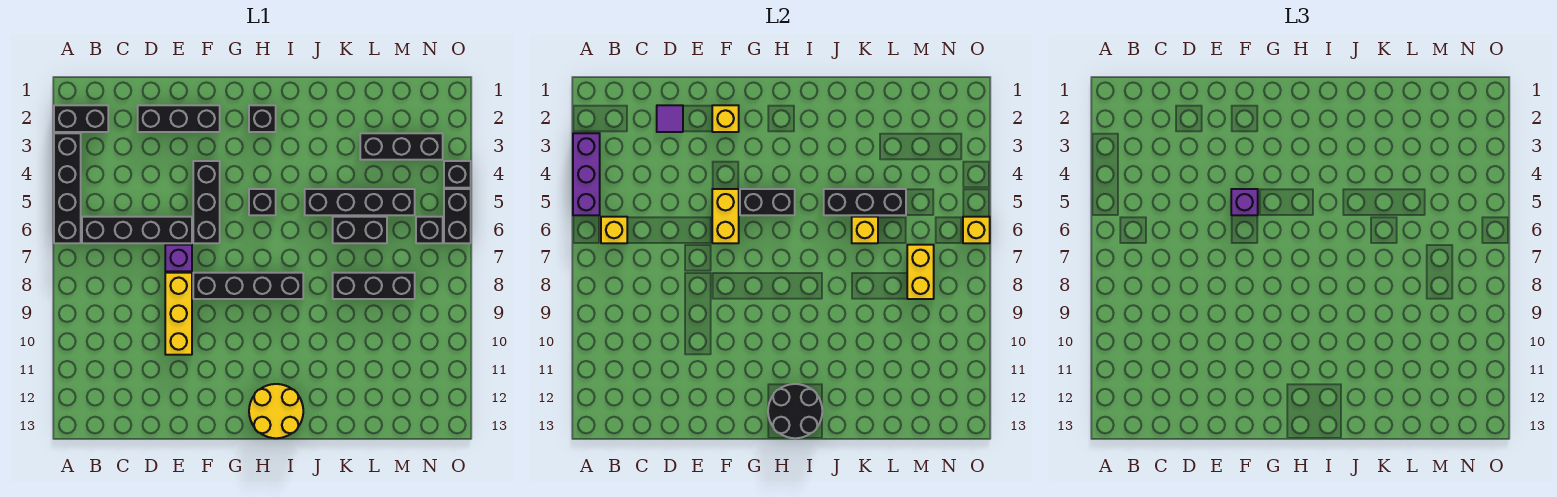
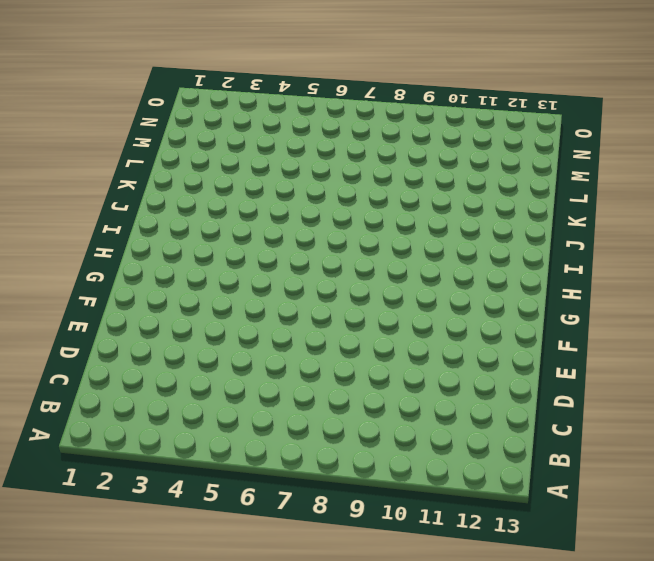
none -> black 1x2 brick [54,105,108,132]
none -> black 1x4 brick [54,133,81,243]
none -> black 1x4 brick [82,217,192,243]
none -> black 1x3 brick [138,105,220,132]

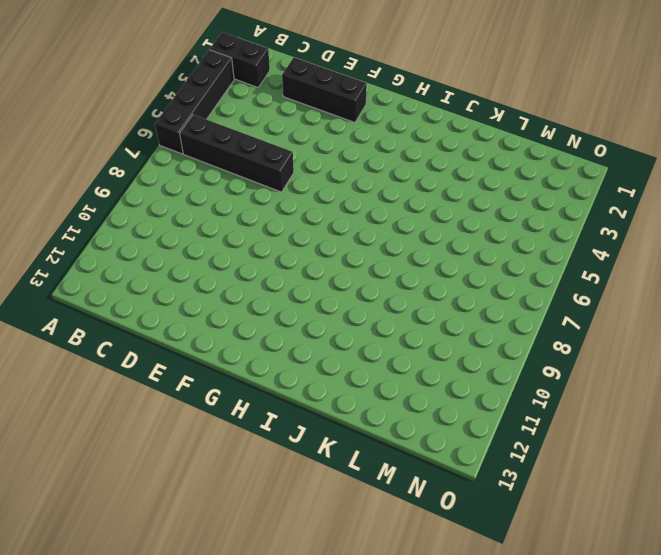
none -> purple 1x1 brick [165,245,192,271]
none -> yellow 1x3 brick [165,273,192,355]
none -> black 1x3 brick [193,161,220,243]
none -> black 1x4 brick [193,273,303,299]

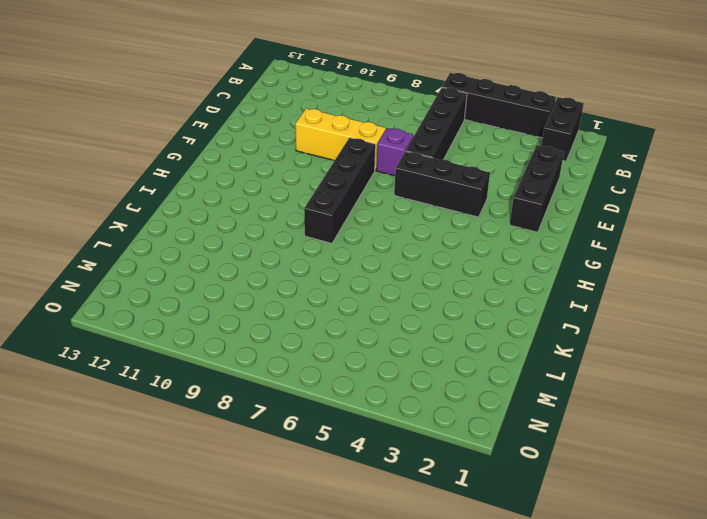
none -> black 1x1 brick [249,105,276,132]
none -> black 1x1 brick [249,189,276,215]
none -> yellow 2x2 round brick [249,384,303,438]
none -> black 1x4 brick [305,189,415,215]

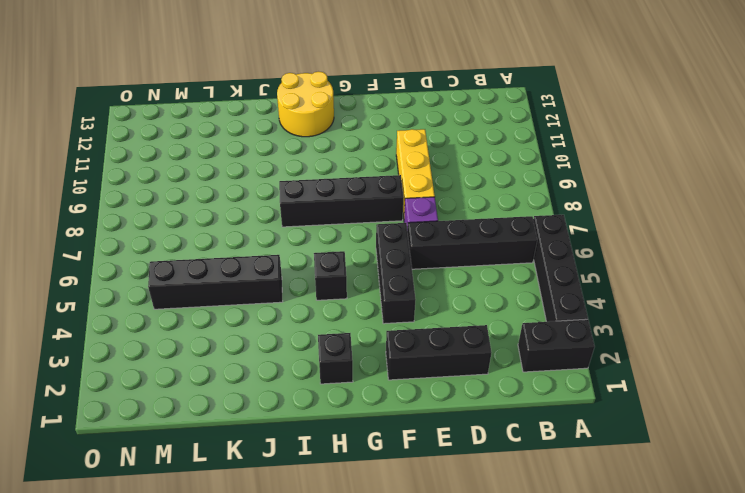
none -> black 1x2 brick [333,217,387,243]
none -> black 1x3 brick [333,273,415,299]
none -> black 1x3 brick [360,133,443,160]
none -> black 1x1 brick [416,217,443,243]

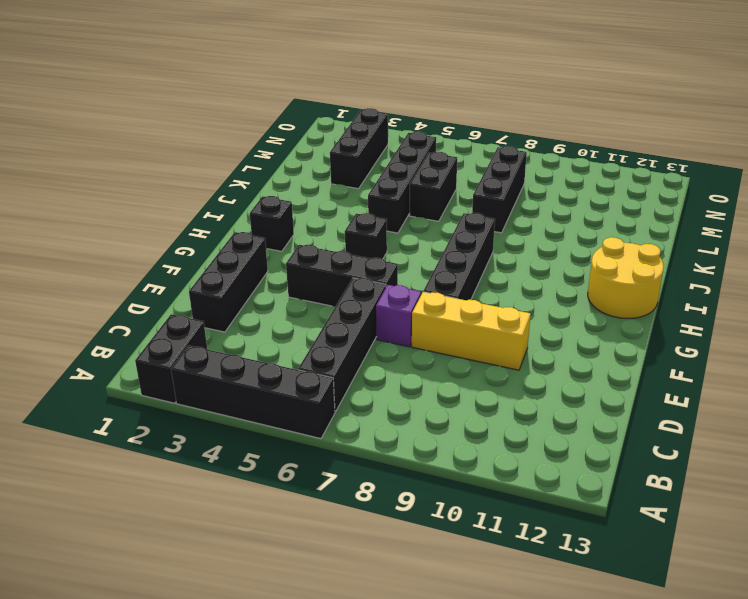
none -> black 1x1 brick [416,217,443,243]
none -> black 1x1 brick [444,161,471,188]
none -> black 1x2 brick [444,189,471,243]
none -> purple 1x3 brick [573,133,600,215]

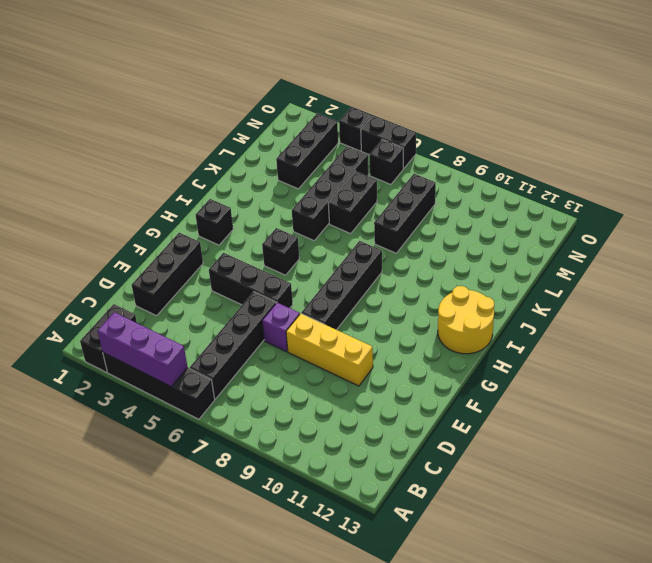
none -> yellow 1x1 brick [601,217,627,243]
none -> purple 1x1 tile [657,105,683,132]
none -> yellow 1x1 brick [712,105,739,132]
none -> yellow 1x2 brick [712,189,739,243]

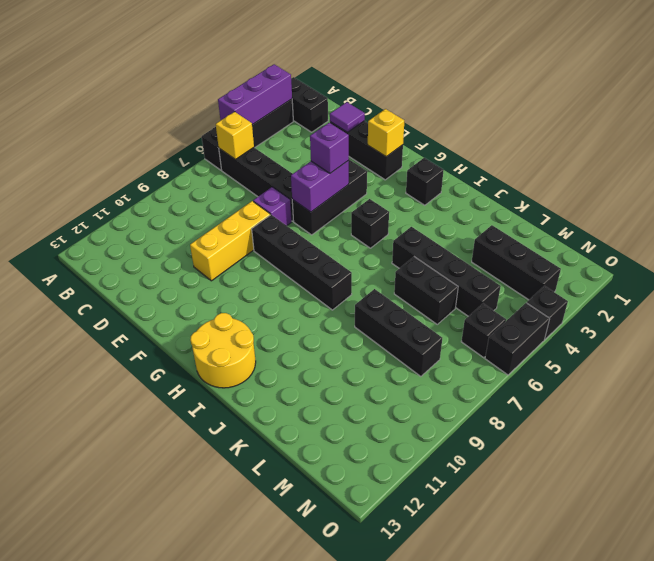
purple 1x2 brick [291,161,349,212] -> yellow 1x2 brick [712,189,739,243]
none -> black 1x2 brick [740,189,795,215]
none -> black 2x2 round brick [768,384,822,438]
none -> black 1x3 brick [824,189,906,215]
none -> yellow 1x1 brick [852,217,878,243]

